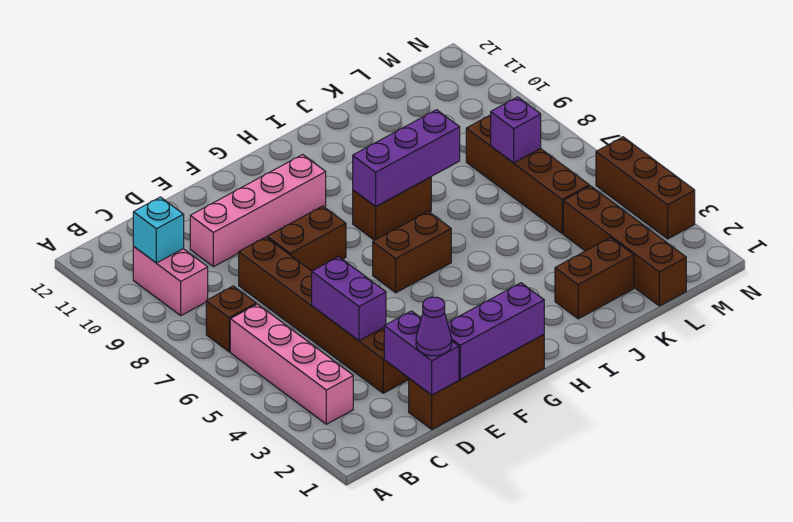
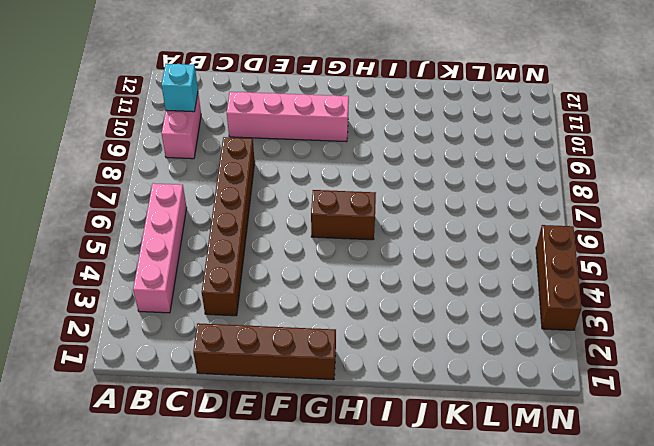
none -> brown 1x1 brick [206,286,256,352]
none -> brown 1x2 brick [267,206,346,271]
none -> brown 1x2 brick [353,177,431,240]

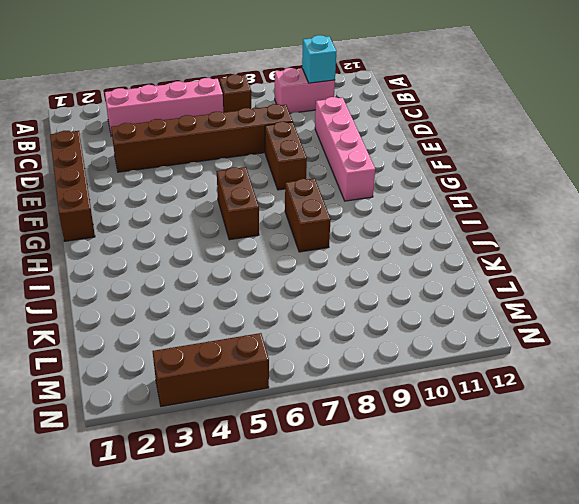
none -> brown 1x2 brick [555,238,634,319]
none -> brown 1x4 brick [563,186,686,306]
none -> brown 1x4 brick [466,115,589,234]

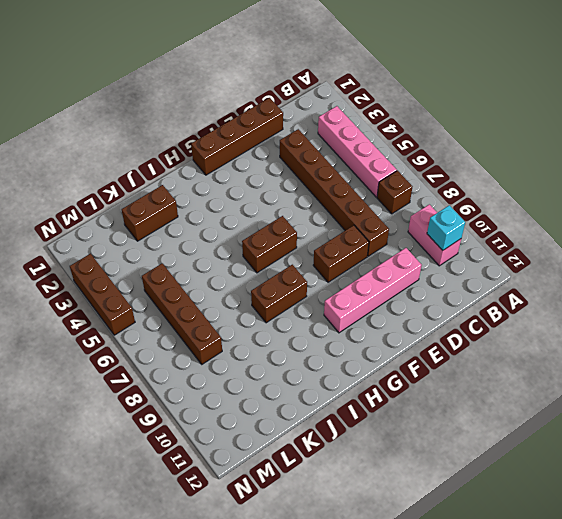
none -> brown 1x4 brick [563,186,686,306]
none -> purple 1x2 brick [384,311,459,395]
none -> purple 1x2 brick [312,257,386,341]

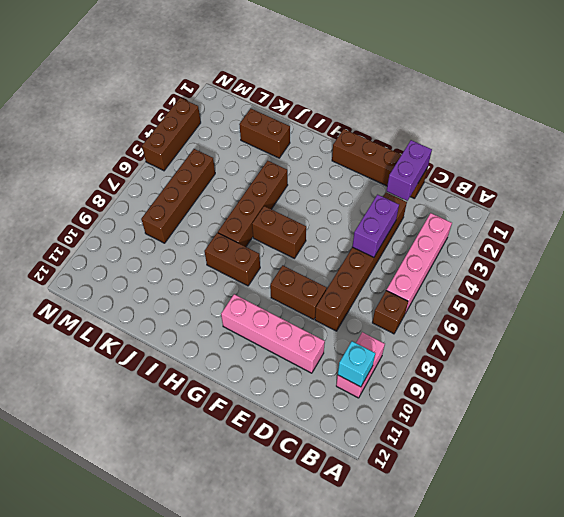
brown 1x4 brick [218,161,288,247] -> brown 1x4 brick moved to [563,186,686,306]
none -> purple 1x3 brick [448,283,544,380]
none -> purple 1x3 brick [353,110,460,207]
none -> purple 1x1 brick [491,97,541,163]

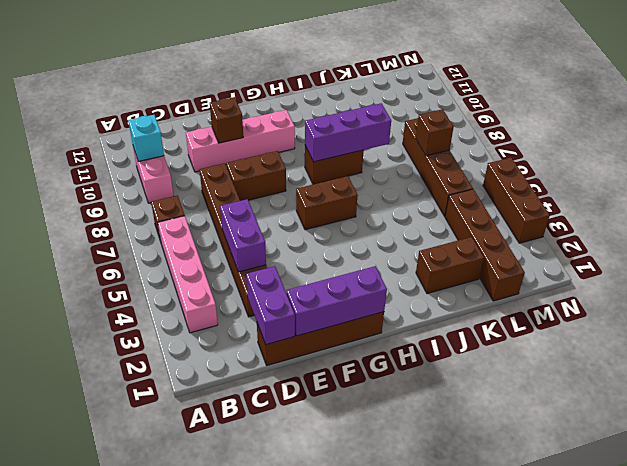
brown 1x1 brick [210,97,243,143] -> none
brown 1x1 brick [416,109,454,156] -> purple 1x1 brick [491,97,541,163]
none -> purple 1x1 cone [416,297,452,356]

